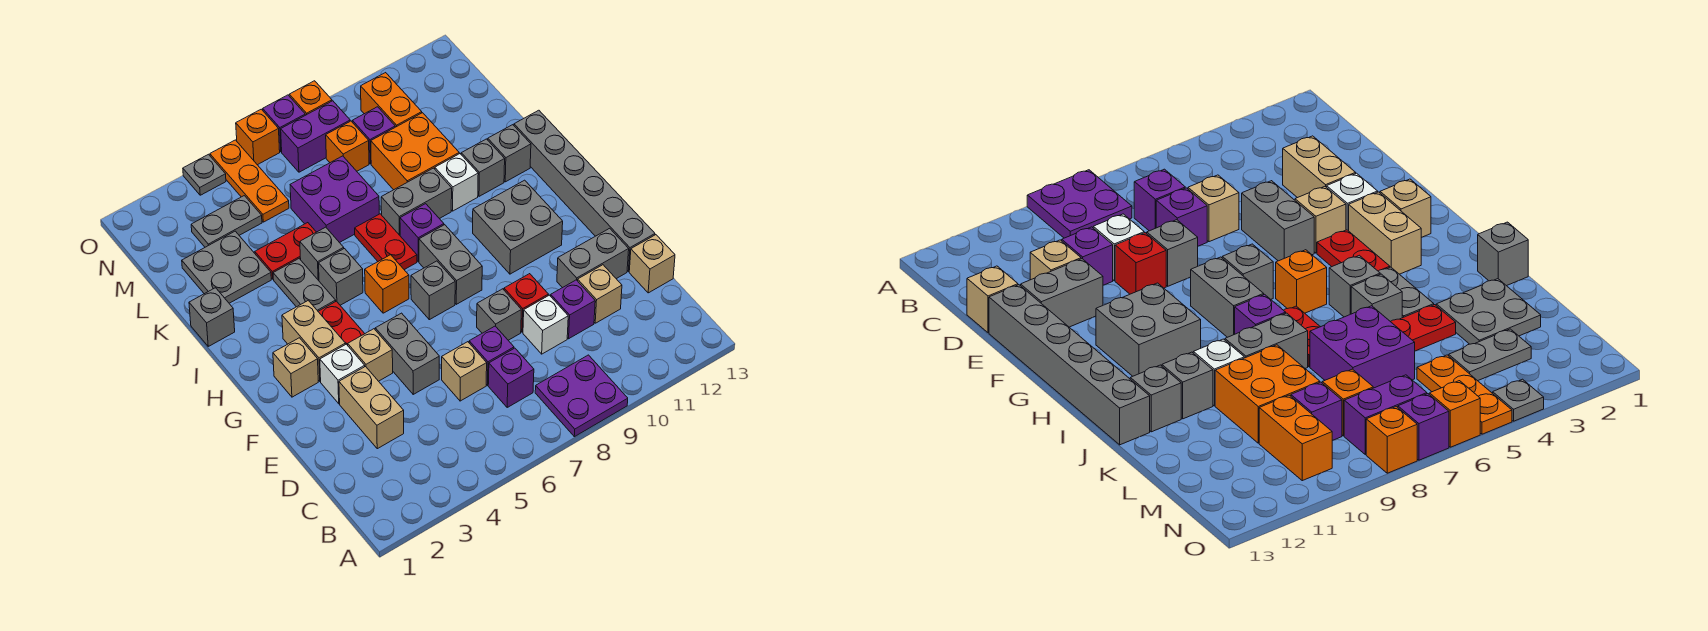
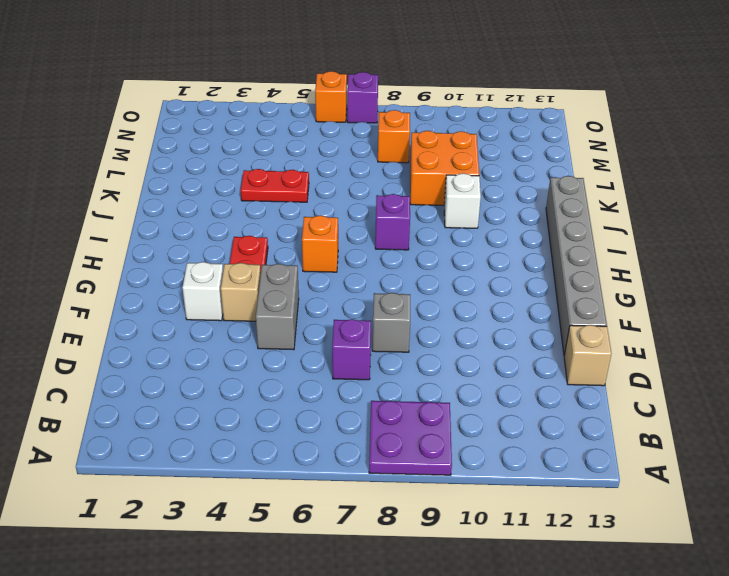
none -> purple 1x1 brick [488,348,534,407]
none -> tan 1x2 brick [339,367,404,449]
none -> tan 1x1 brick [442,342,487,401]
none -> white 1x1 brick [523,295,568,354]

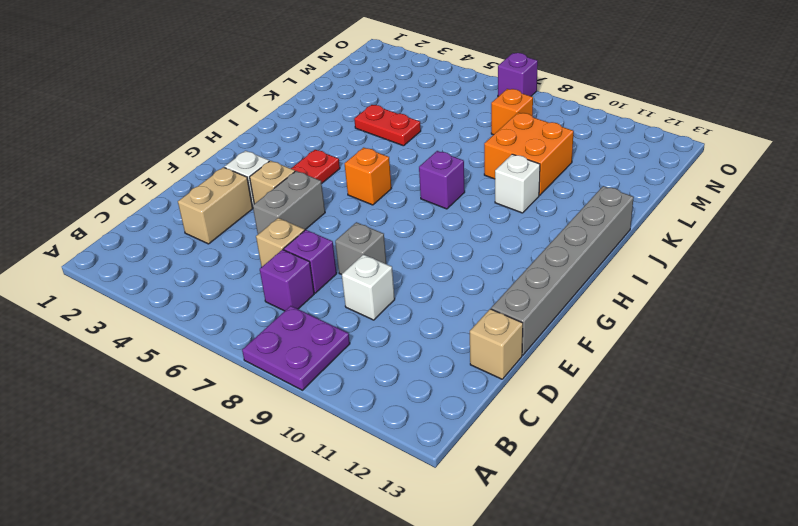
none -> purple 1x1 brick [551,280,595,339]
none -> tan 1x1 brick [578,265,622,323]
none -> red 1x1 brick [504,274,548,332]
none -> grey 1x2 brick [557,228,629,288]

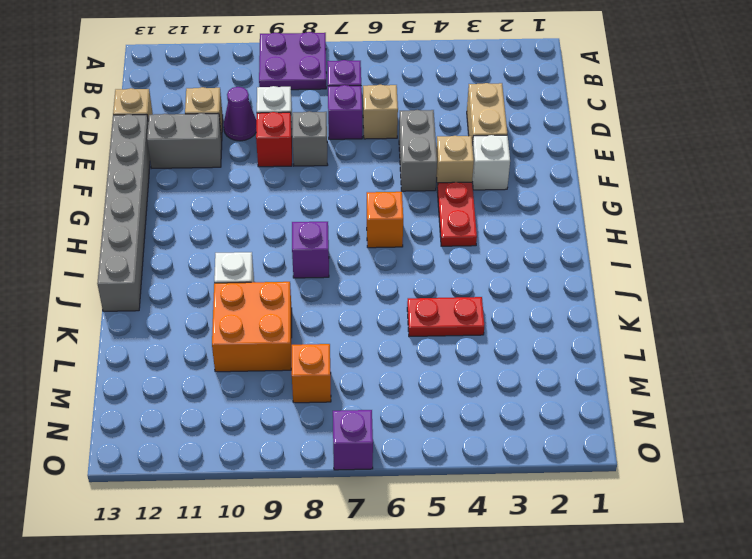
purple 1x1 cone [224,87,256,141] -> purple 1x1 brick [551,280,595,339]
none -> tan 1x1 brick [273,338,318,397]
none -> tan 1x2 brick [282,300,345,381]
none -> grey 1x1 brick [411,261,455,320]
none -> grey 1x2 brick [419,225,482,304]

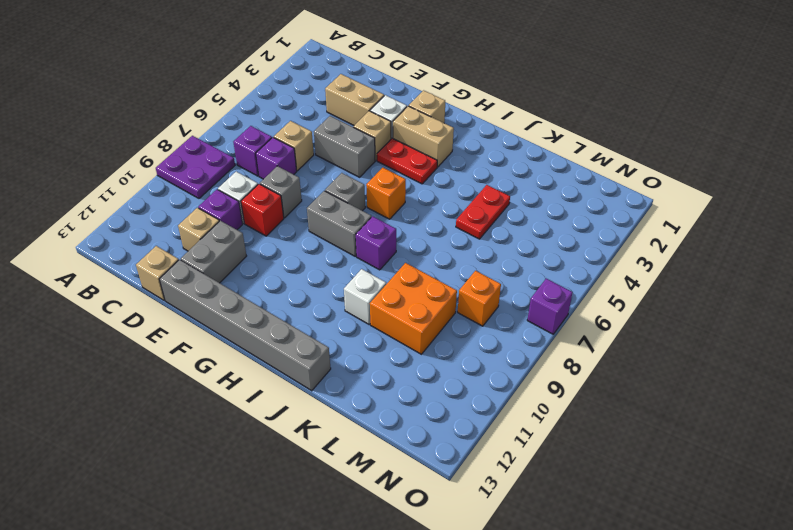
none -> grey 2x2 brick [473,180,563,274]
none -> grey 1x2 plate [273,259,336,311]
none -> grey 1x1 brick [319,249,363,305]
none -> red 1x2 plate [355,214,417,270]

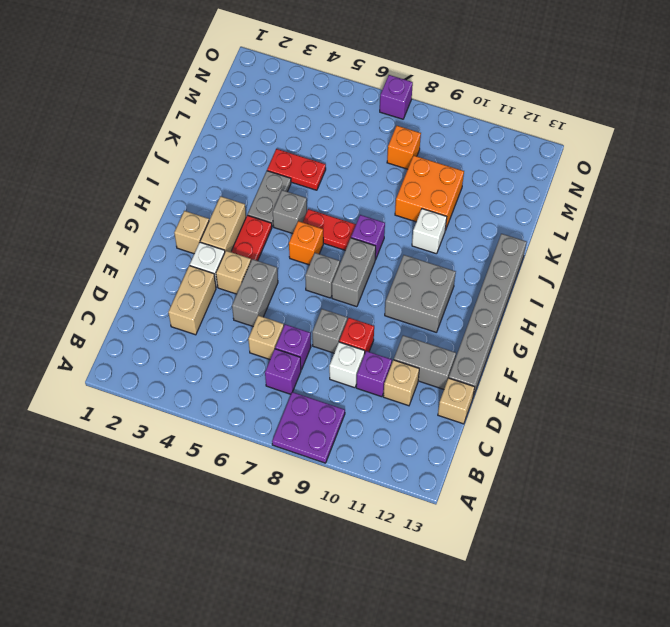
red 1x2 plate [303,209,356,250] -> red 1x2 plate turned to [355,214,417,270]
none -> grey 1x1 brick [189,288,235,346]
none -> grey 1x1 brick [300,227,344,281]
none -> grey 1x2 brick [381,168,452,235]
none -> grey 1x1 brick [461,139,505,196]

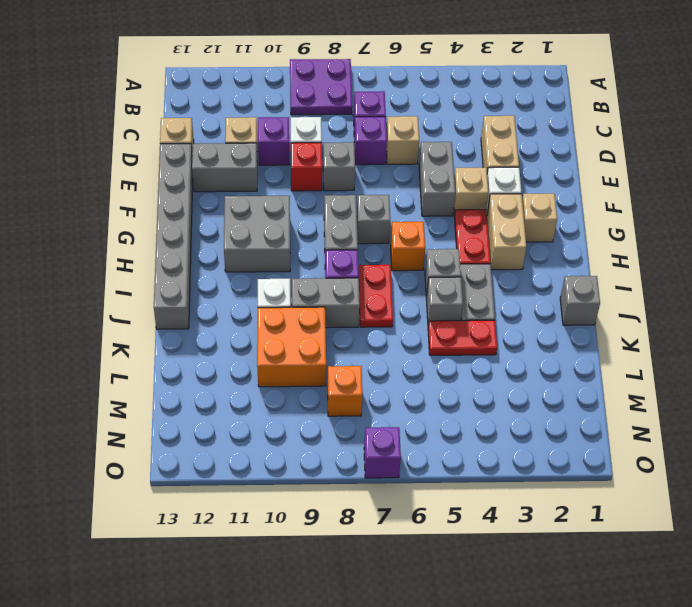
none -> grey 1x1 brick [461,139,505,196]
none -> grey 1x1 brick [488,125,531,182]
none -> grey 2x2 plate [182,231,271,303]
none -> purple 2x2 brick [290,156,379,243]

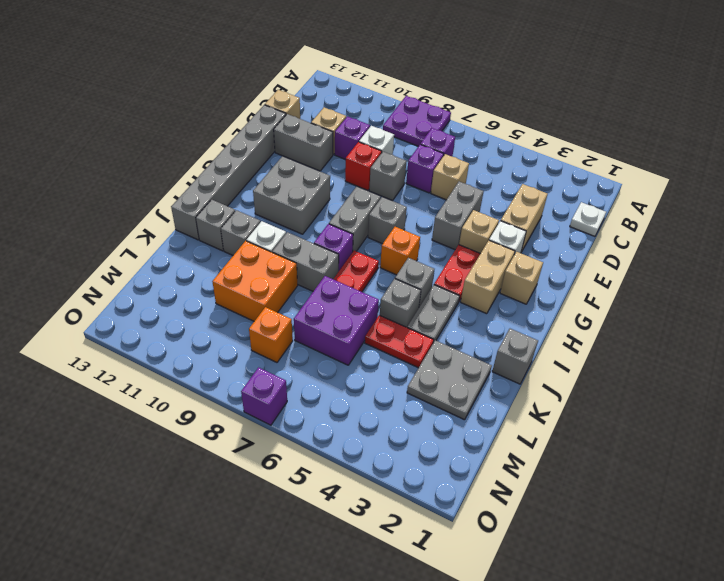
white 1x1 plate [570,202,606,236] -> none
none -> grey 1x2 plate [191,196,262,247]
none -> orange 1x3 plate [210,140,289,222]
none -> purple 1x1 brick [352,107,395,164]
none -> orange 1x2 brick [361,73,422,127]

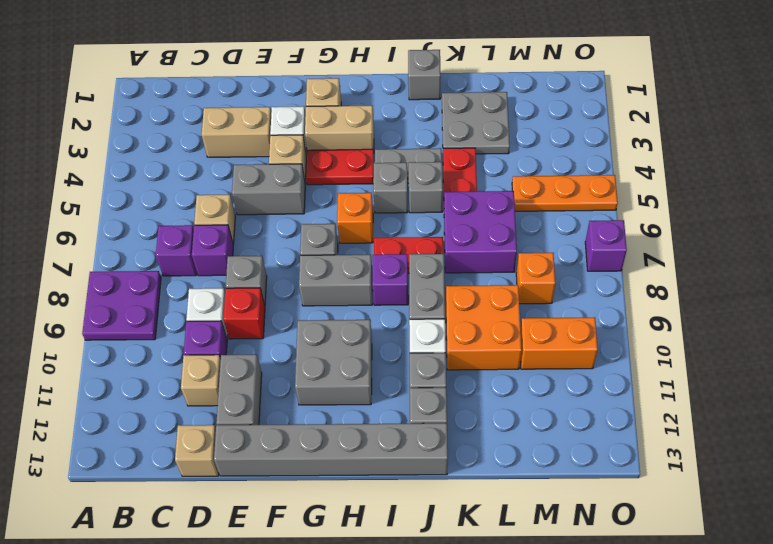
none -> grey 1x2 plate [191,196,262,247]
none -> purple 1x1 brick [352,107,395,164]
none -> purple 1x2 brick [281,101,350,172]
none -> grey 1x1 plate [183,154,226,195]

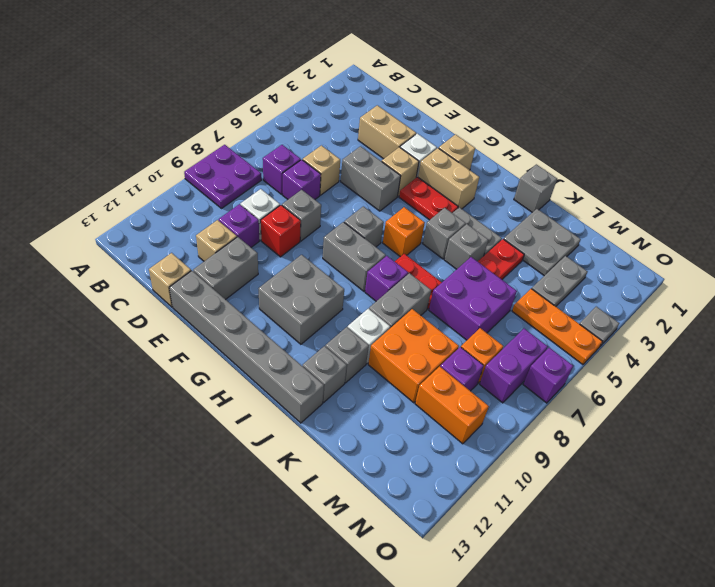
none -> orange 1x1 brick [236,109,280,165]
none -> orange 1x1 brick [289,81,332,115]

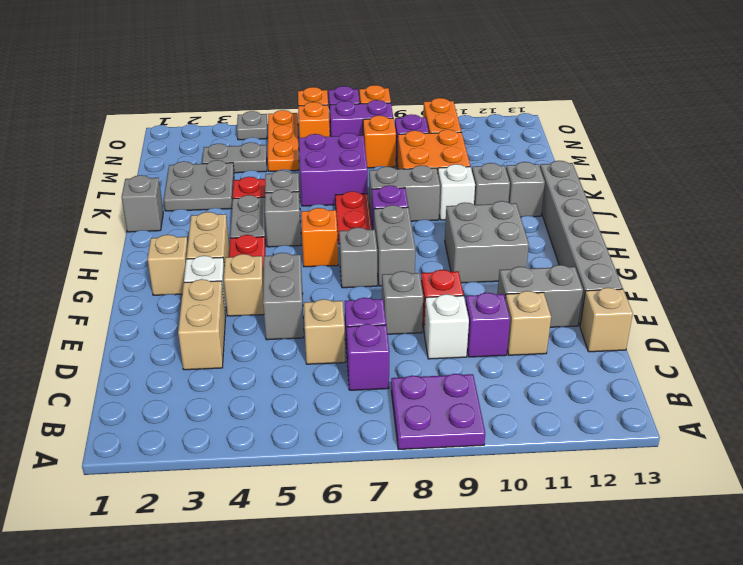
orange 1x1 brick [298,102,330,138] -> none

